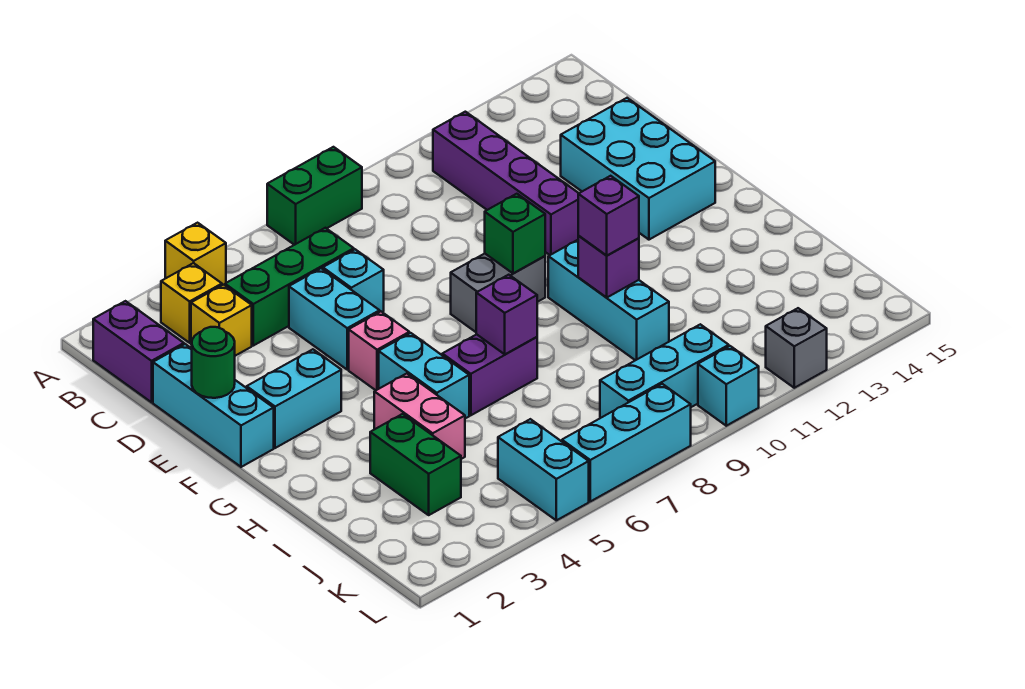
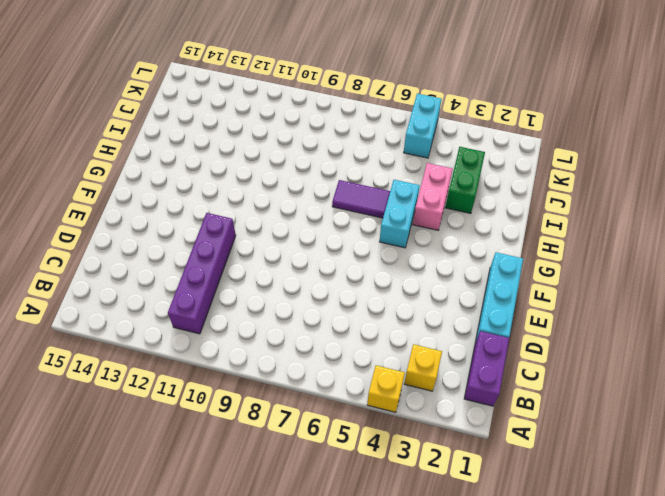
purple 1x2 tile [332,180,390,218] -> purple 1x2 brick [442,334,537,415]
none -> green 1x2 brick [267,147,362,245]
none -> yellow 1x1 brick [191,285,252,356]
none -> green 1x3 brick [225,228,354,346]

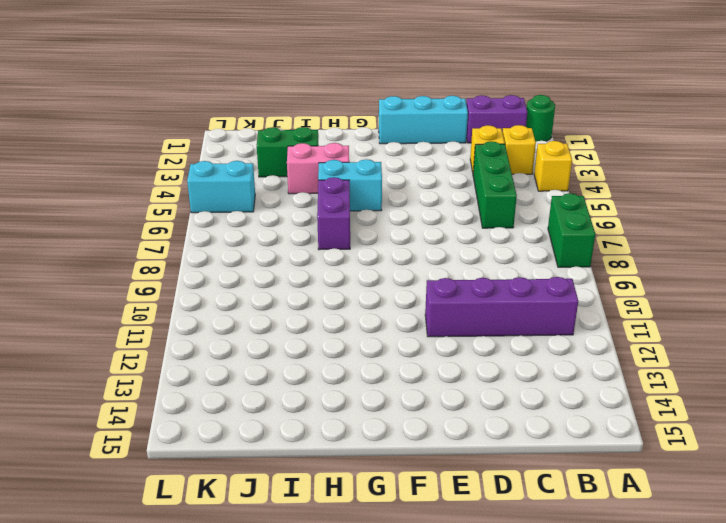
green 1x1 round brick [526,95,555,142] -> green 1x1 round brick moved to [192,327,235,398]
none -> cyan 1x2 brick [289,268,380,370]
none -> cyan 1x1 brick [323,249,384,312]
none -> cyan 2x3 brick [561,98,715,240]

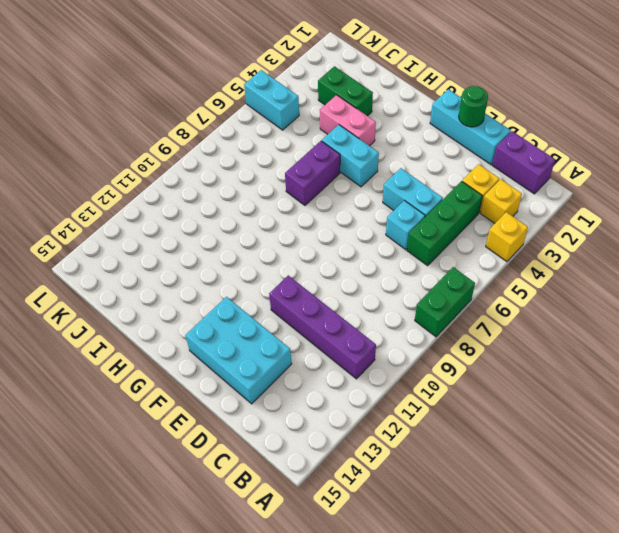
none -> cyan 1x2 brick [247,349,341,448]
none -> pink 1x1 brick [349,312,409,390]
none -> grey 1x2 brick [451,254,545,332]

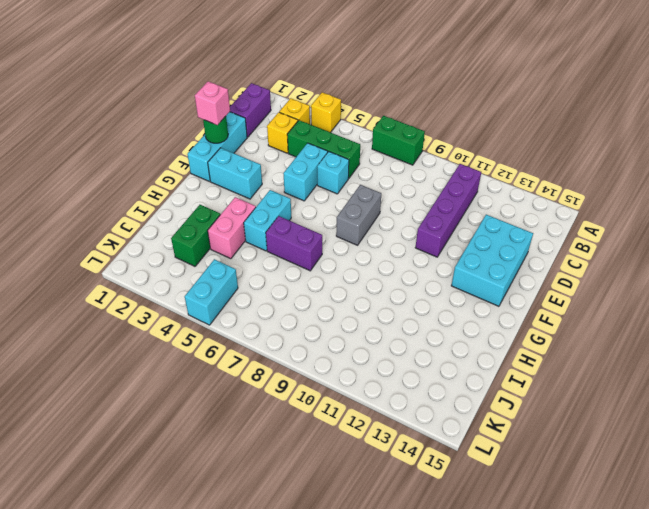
pink 1x1 brick [195,81,230,125] -> pink 1x1 brick moved to [349,312,409,390]
grey 1x2 brick [336,185,381,245] -> grey 1x2 brick turned to [451,254,545,332]
none -> cyan 1x3 brick [548,240,669,360]
none -> cyan 1x3 brick [600,324,729,418]
none -> cyan 1x3 brick [562,384,691,501]

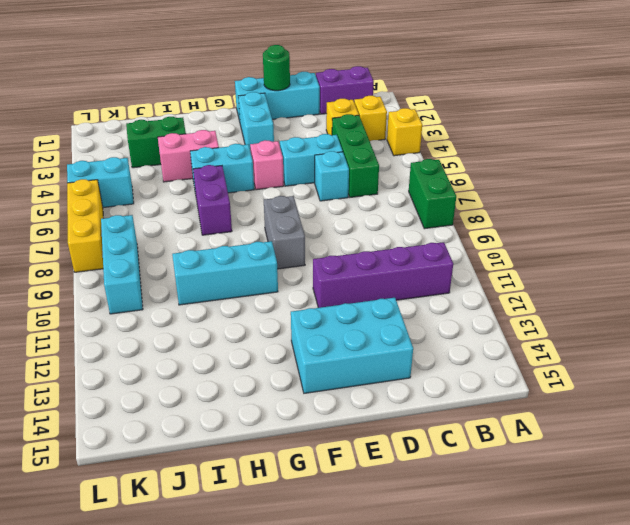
yellow 1x3 brick [67,179,103,272] -> cyan 1x3 brick [562,384,691,501]
none -> cyan 1x1 brick [698,346,759,426]
none -> grey 1x1 brick [766,308,827,388]
none -> green 1x1 brick [485,194,545,274]

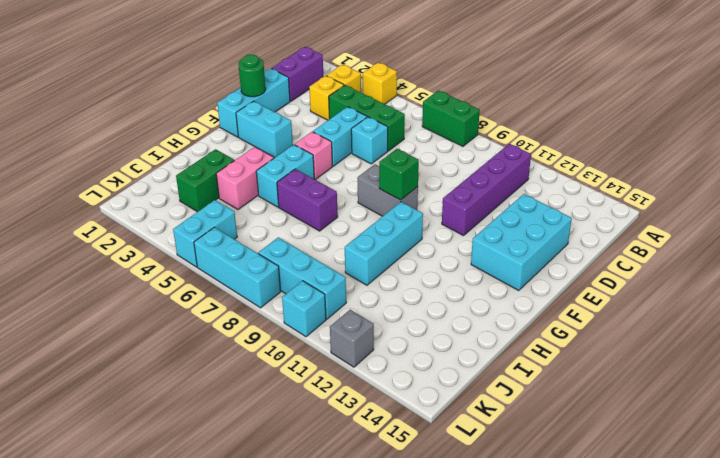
none -> purple 1x1 brick [476,275,537,354]
none -> purple 1x1 brick [578,236,639,298]
none -> purple 1x1 brick [578,176,639,256]

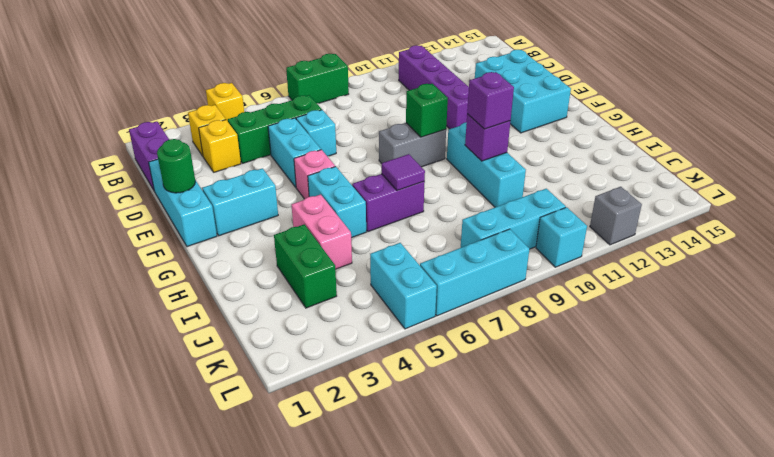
purple 1x1 tile [382,154,425,191] -> purple 1x1 brick [476,275,537,354]

